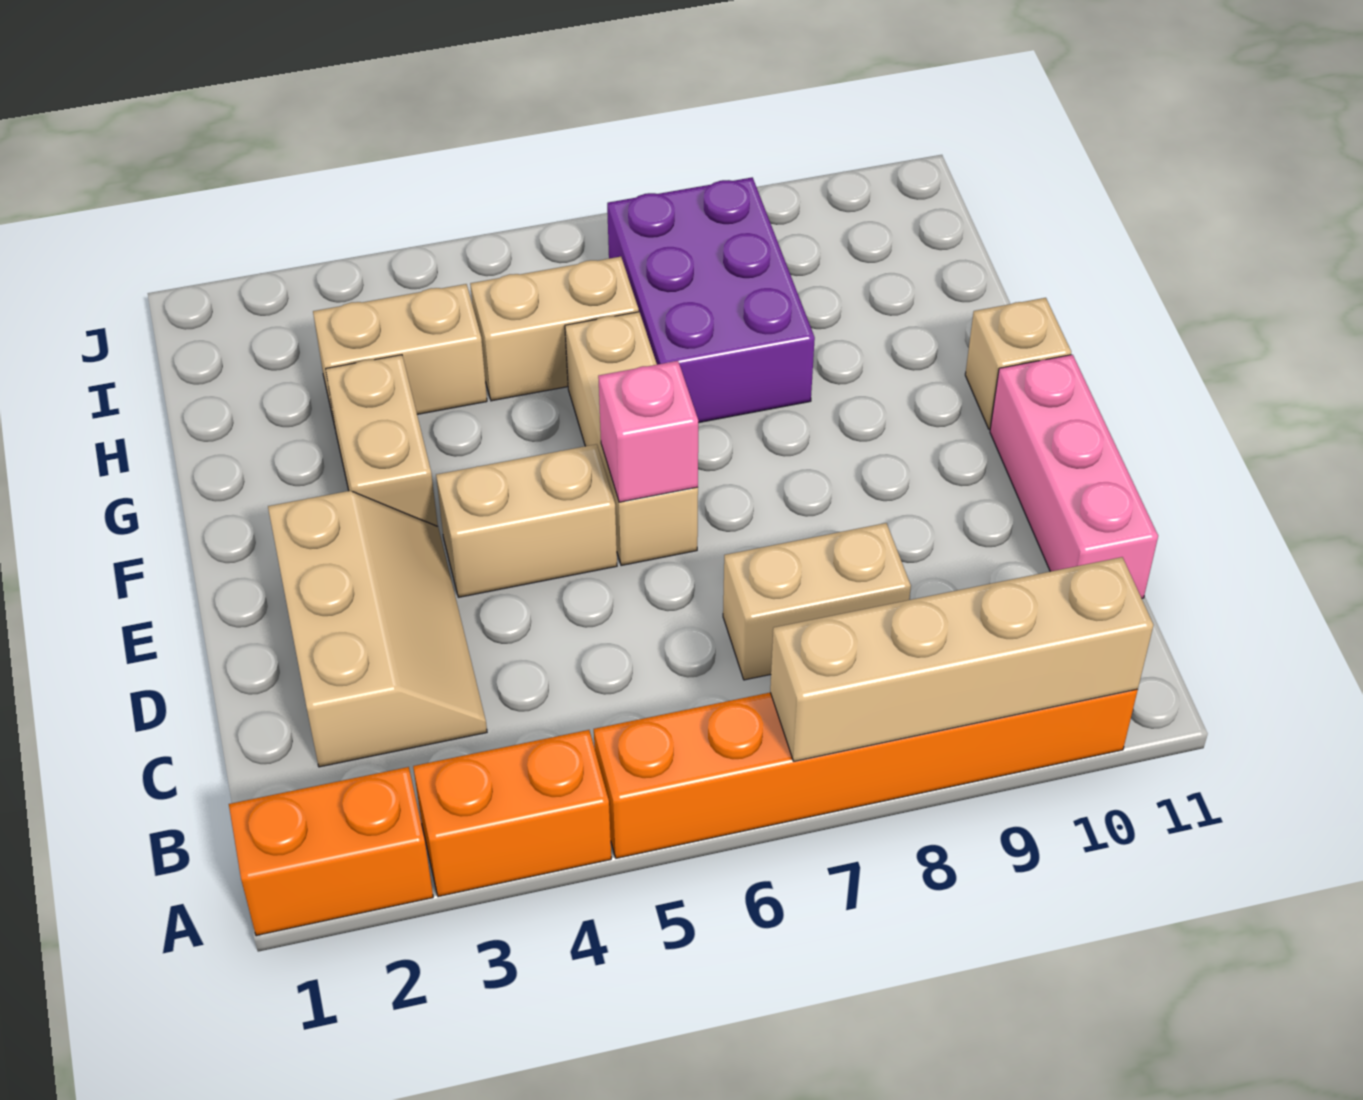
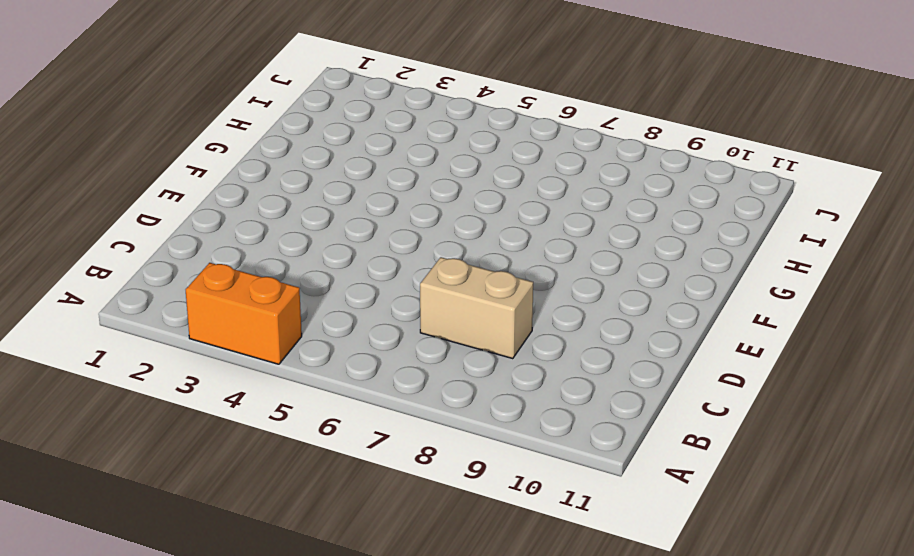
none -> orange 1x2 brick [229,767,433,936]
none -> orange 1x6 brick [594,689,1138,858]
none -> tan 2x3 slope [268,491,487,767]

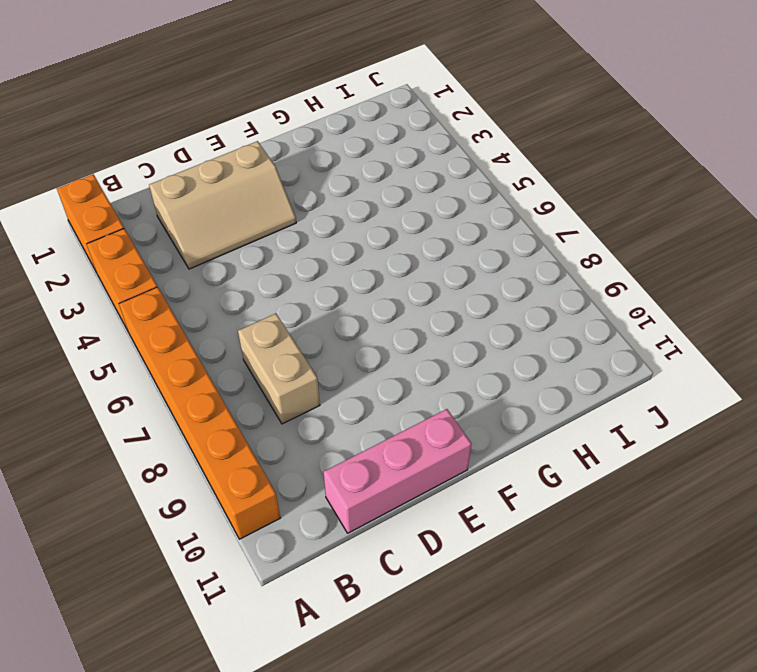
none -> tan 1x2 brick [436,444,617,597]
none -> tan 1x3 brick [565,312,698,566]
none -> tan 1x2 brick [326,355,438,526]

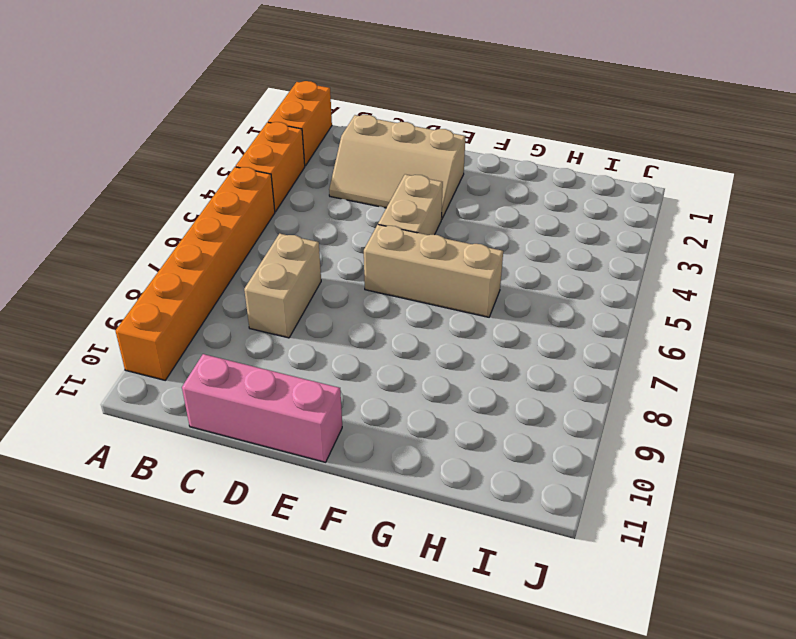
none -> tan 1x2 brick [326,355,438,526]
none -> tan 1x1 brick [965,298,1071,429]
none -> purple 2x3 brick [607,177,815,423]

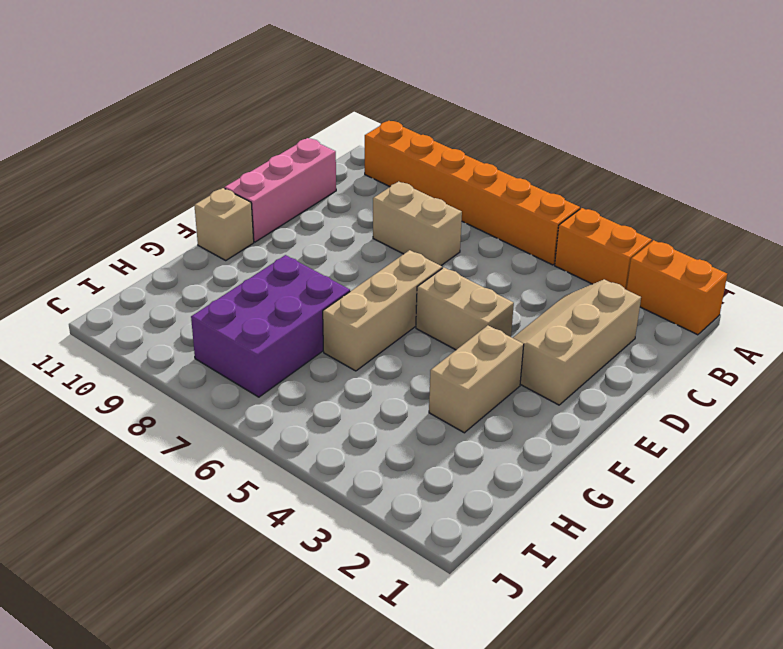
none -> tan 1x2 brick [313,284,487,426]
none -> tan 1x2 brick [470,257,639,401]
none -> tan 1x4 brick [770,557,1153,761]

